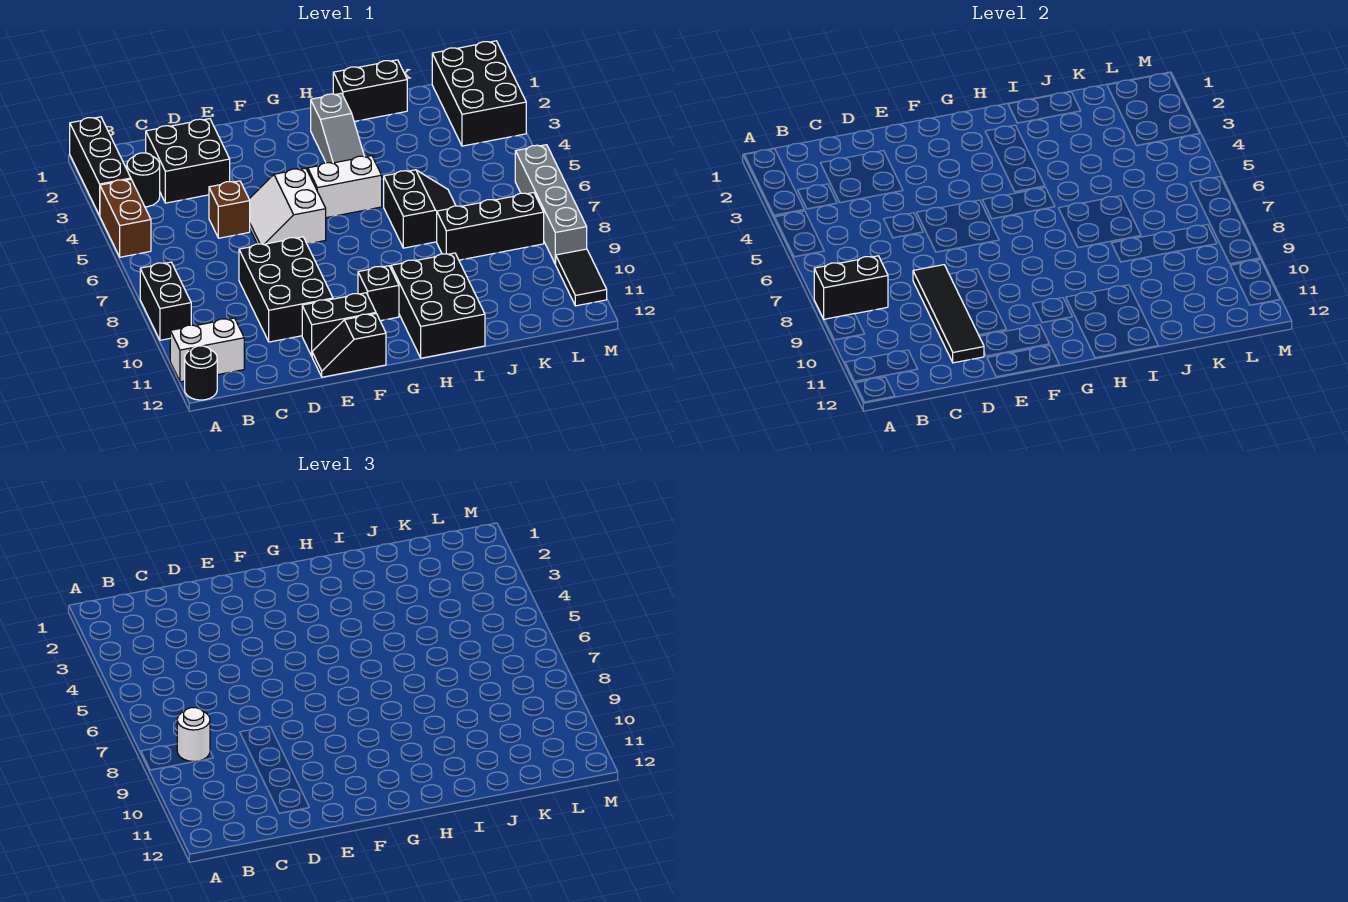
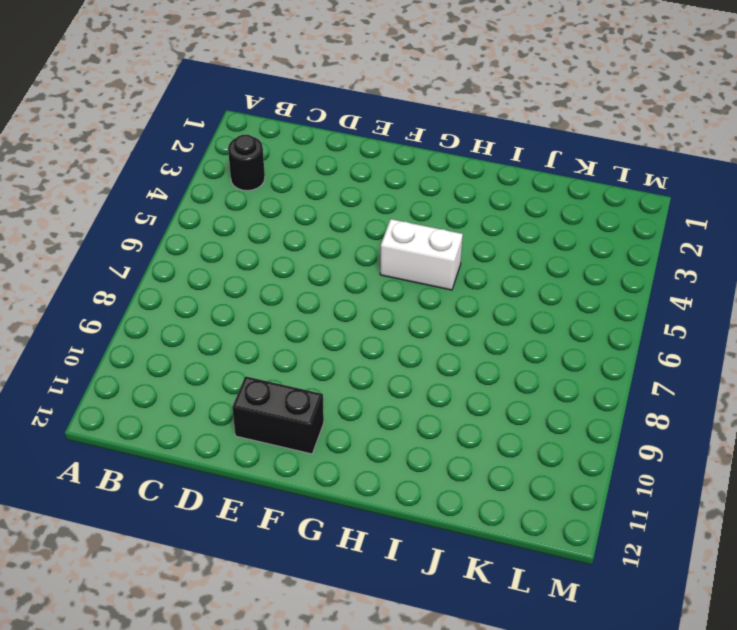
none -> black 1x3 brick [70,117,131,216]
none -> brown 1x2 brick [100,179,151,257]
none -> black 1x2 brick [140,262,191,340]

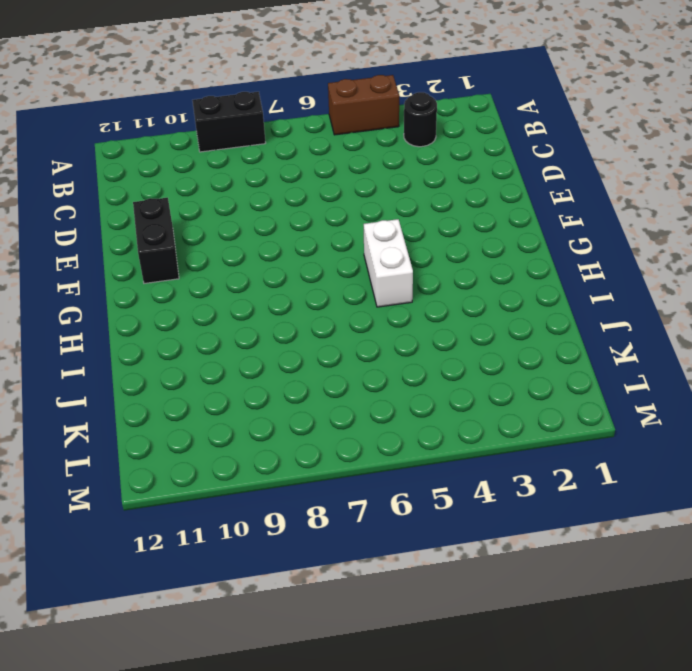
none -> black 1x3 brick [70,117,131,216]
none -> white 1x2 brick [170,318,244,382]
none -> black 1x1 round brick [185,346,217,400]

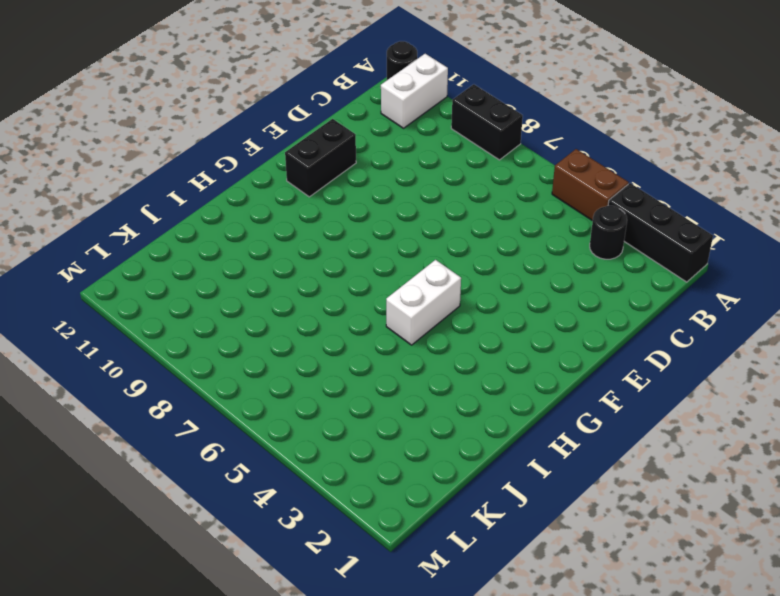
none -> black 2x2 brick [146,119,230,203]
none -> brown 1x1 brick [209,181,250,238]
none -> black 2x3 brick [239,237,333,342]

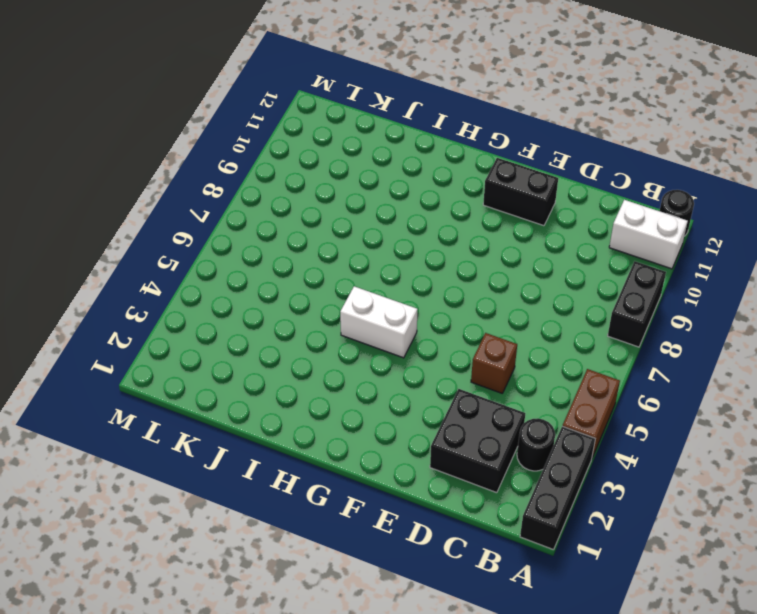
none -> black 2x3 brick [239,237,333,342]
none -> white 2x2 slope [249,168,326,244]
none -> black 1x2 slope [312,314,386,377]

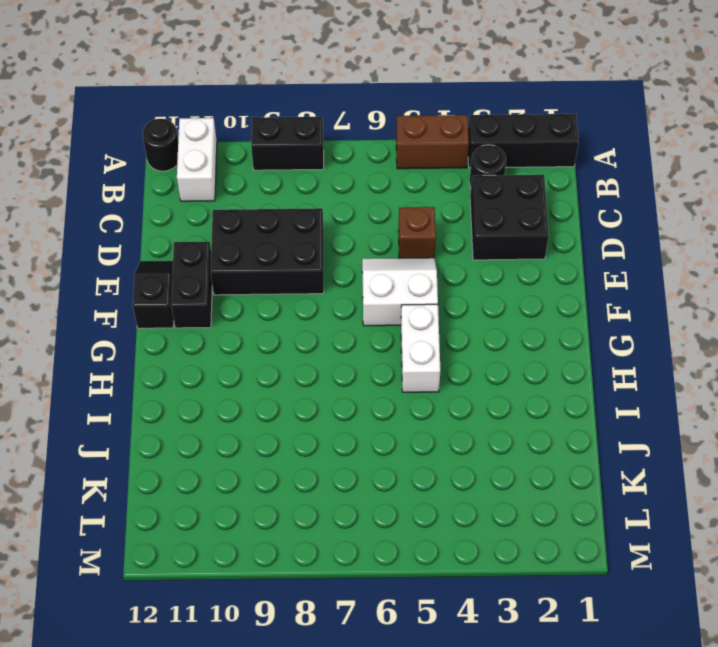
none -> black 1x1 brick [358,266,399,321]
none -> grey 1x3 slope [311,93,364,163]
none -> black 2x3 brick [391,253,485,358]

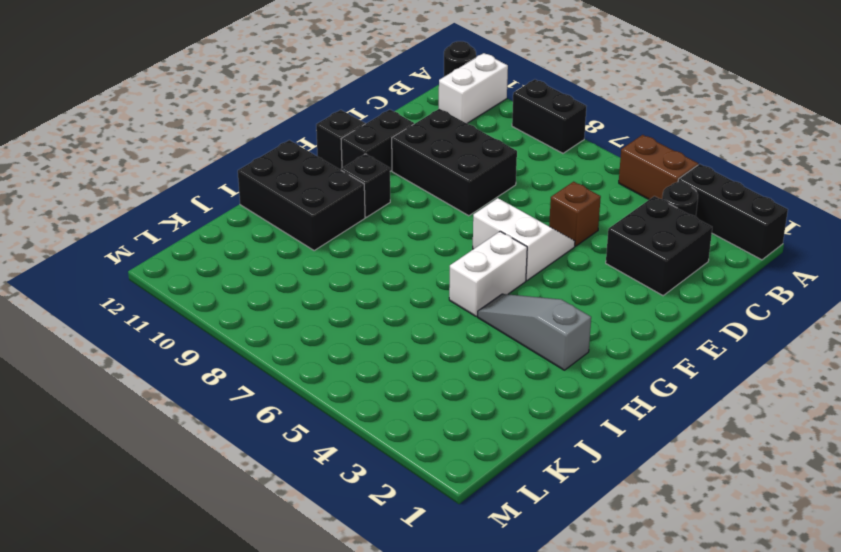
none -> black 1x2 brick [333,60,407,121]
none -> black 2x2 slope [384,170,456,248]
none -> black 1x3 brick [437,193,544,260]

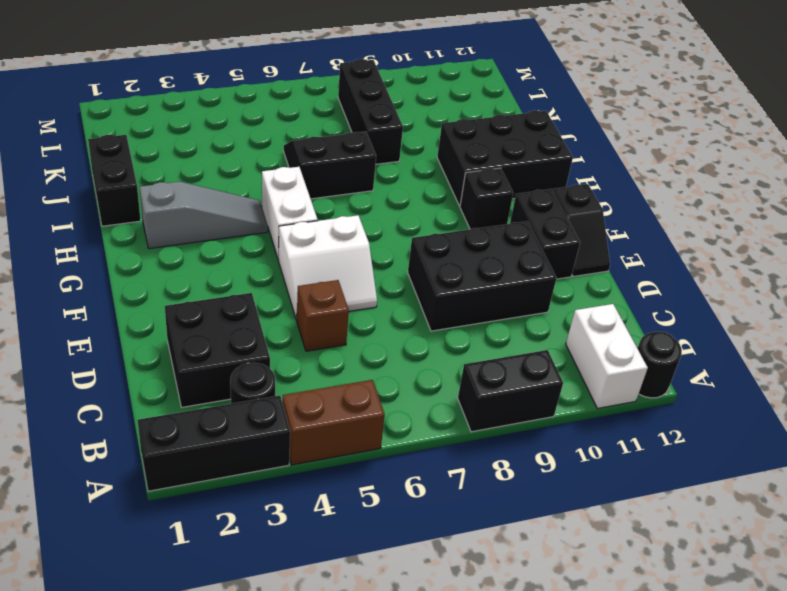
none -> black 2x3 brick [432,41,526,146]
none -> grey 1x4 brick [515,145,587,264]
none -> black 1x2 tile [556,249,607,306]

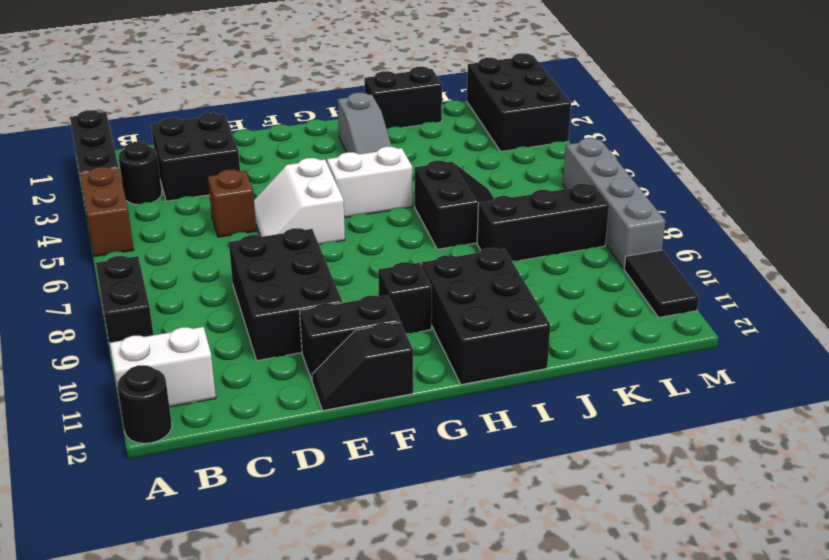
none -> black 1x2 brick [814,256,888,320]
none -> black 1x4 tile [913,265,984,363]
none -> white 1x1 round brick [177,708,210,762]

